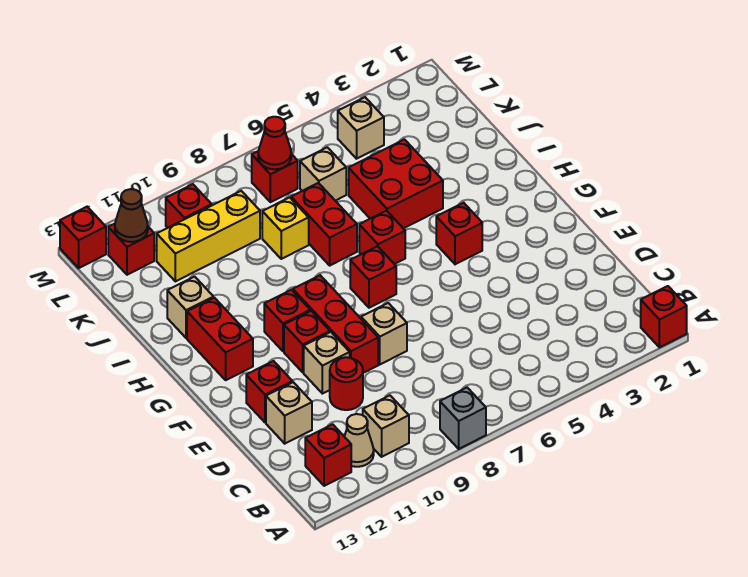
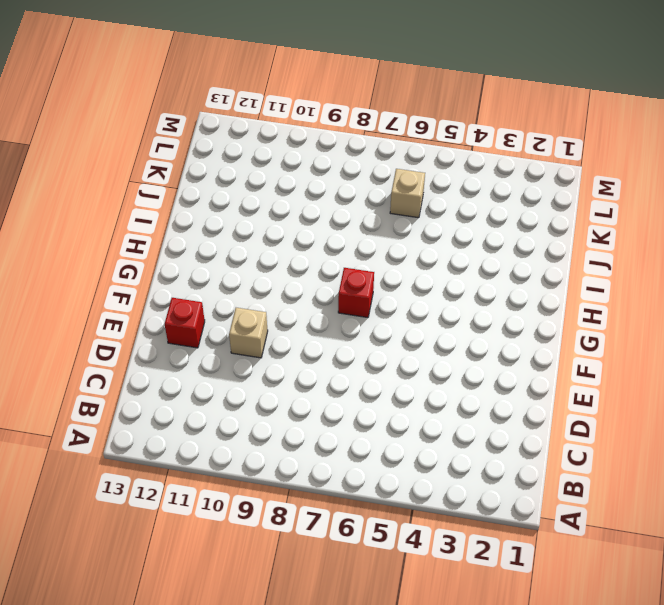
none -> red 1x1 brick [641,286,687,347]
none -> grey 1x1 brick [440,388,486,449]
none -> tan 1x1 brick [363,395,409,457]
none -> tan 1x1 cone [344,414,374,467]

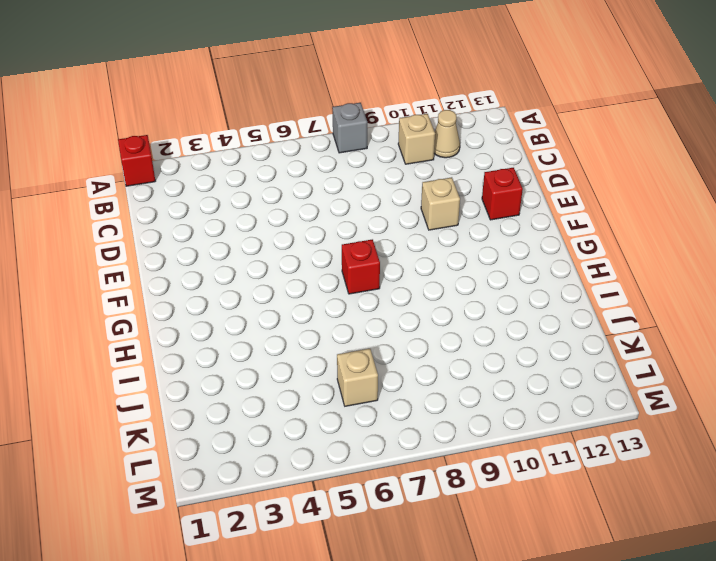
none -> red 1x1 brick [305,424,351,486]
none -> red 1x1 round brick [330,357,363,410]
none -> tan 1x1 brick [266,382,312,444]
none -> tan 1x1 brick [361,303,407,364]

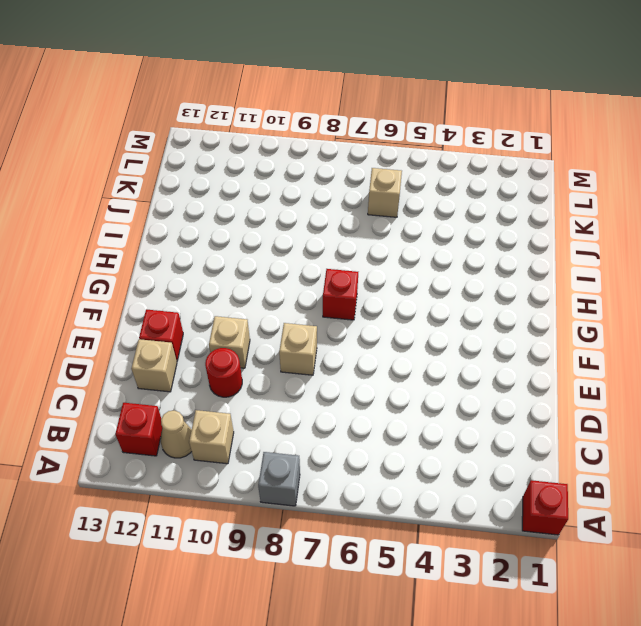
none -> red 1x3 brick [293,275,378,373]
none -> red 1x1 brick [284,311,330,372]
none -> red 1x1 brick [436,203,482,264]
none -> red 1x1 brick [264,290,310,351]

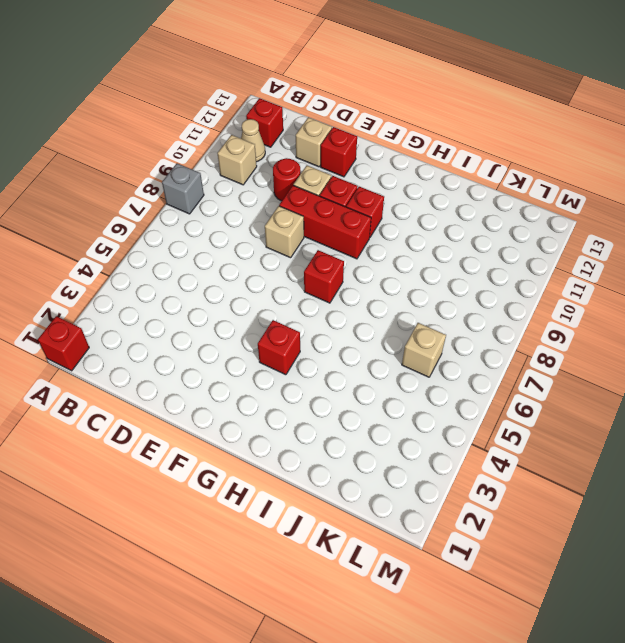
none -> red 1x2 brick [187,298,253,380]
none -> red 1x1 brick [359,211,405,264]
none -> red 2x2 brick [349,139,443,228]
none -> red 1x2 brick [291,183,357,265]

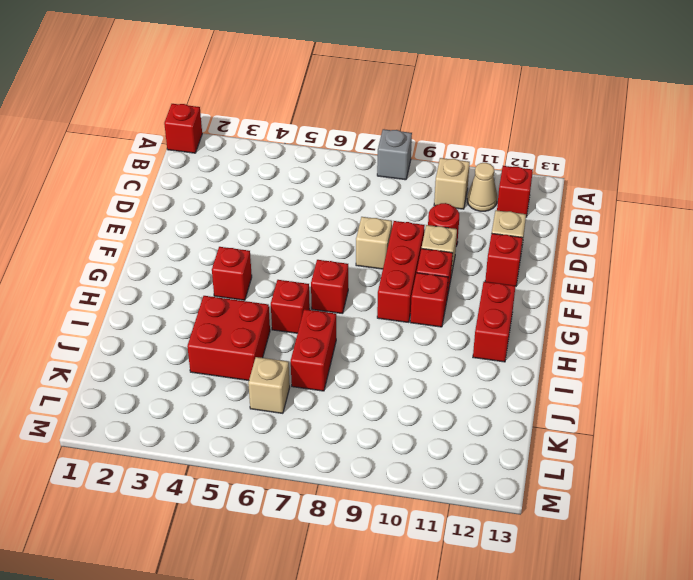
none -> tan 1x1 brick [167,277,213,338]
none -> yellow 1x1 brick [262,197,309,259]
none -> yellow 1x3 brick [157,191,260,281]
none -> tan 1x1 brick [338,97,384,159]

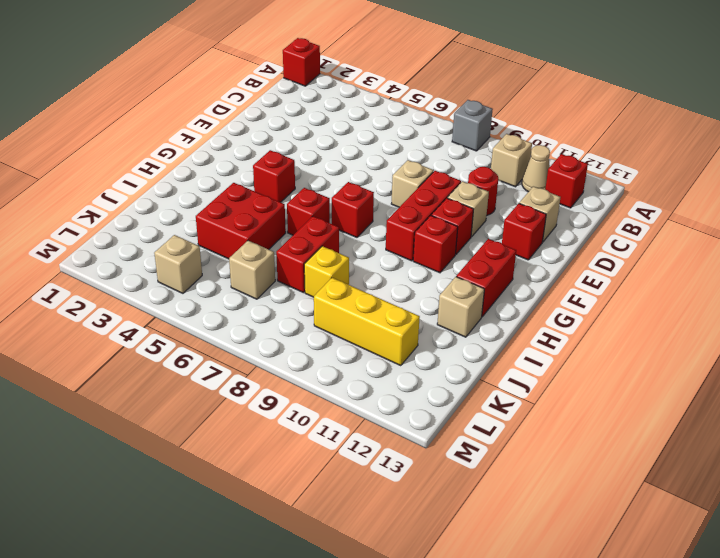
none -> red 1x1 brick [252,151,298,202]
none -> red 1x1 brick [166,184,212,228]
none -> red 1x1 brick [108,224,154,275]
none -> red 1x1 brick [60,207,106,268]

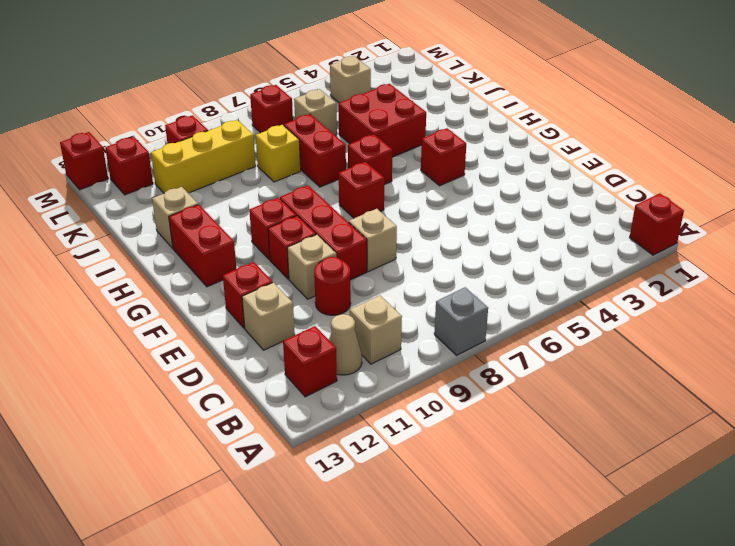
none -> red 1x1 cone [258,117,291,169]
none -> brown 1x1 cone [115,189,148,242]

